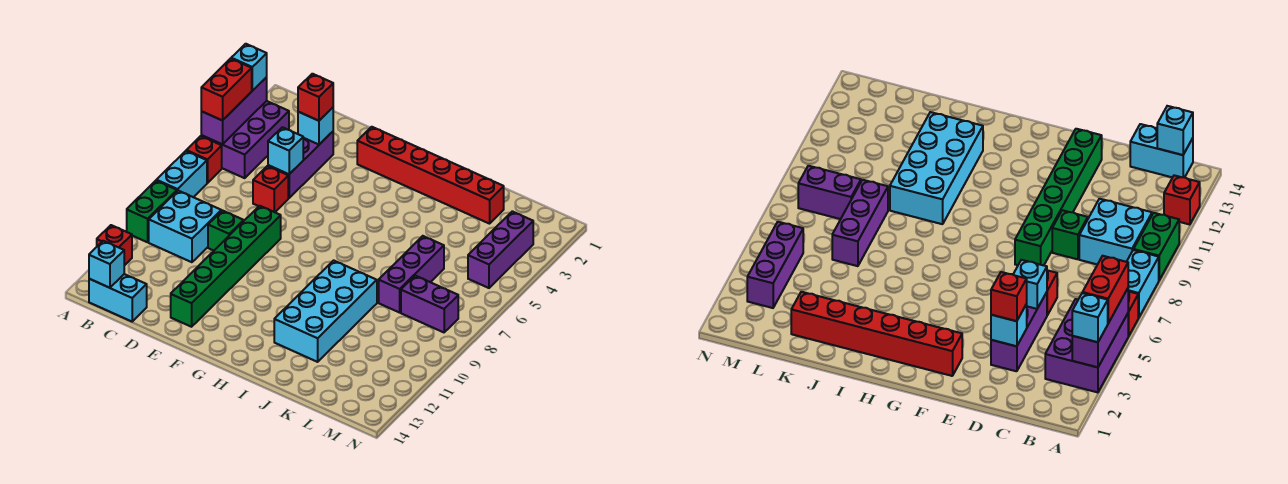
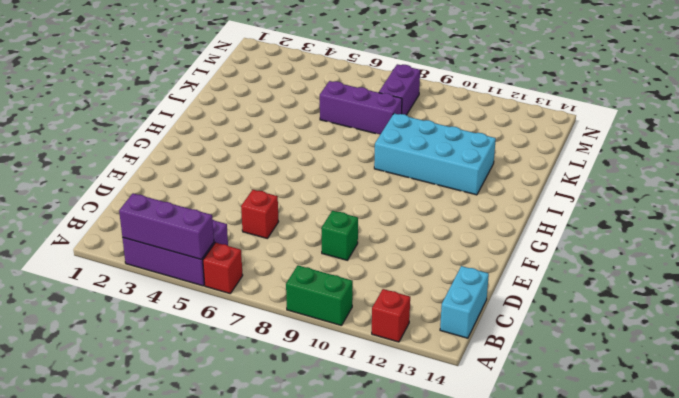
none -> cyan 1x2 brick [156,151,207,197]
none -> cyan 2x2 brick [149,191,221,262]
none -> purple 1x3 brick [268,132,333,198]

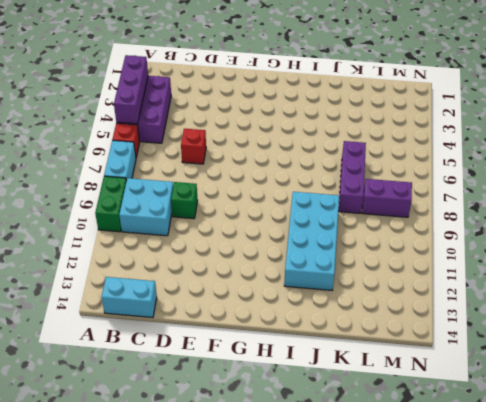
none -> red 1x1 brick [97,225,132,266]
none -> purple 1x3 brick [268,132,333,198]
none -> green 1x6 brick [171,206,281,327]

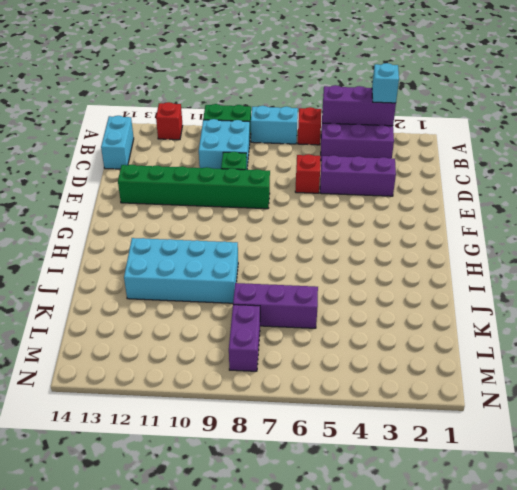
none -> red 1x6 brick [357,127,504,224]
none -> purple 1x3 brick [468,211,533,288]
none -> cyan 1x1 brick [89,241,124,288]

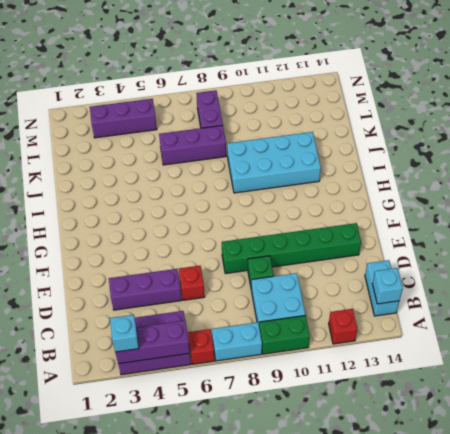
none -> red 1x6 brick [357,127,504,224]
none -> cyan 1x1 brick [298,108,333,145]
none -> cyan 1x1 brick [268,127,303,174]

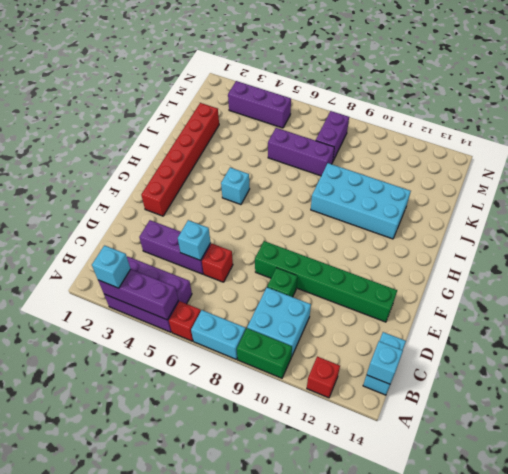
cyan 1x1 brick [221,168,250,205] -> cyan 1x1 brick moved to [298,108,333,145]
none -> red 1x2 brick [201,58,252,121]
none -> red 1x1 brick [298,74,333,121]

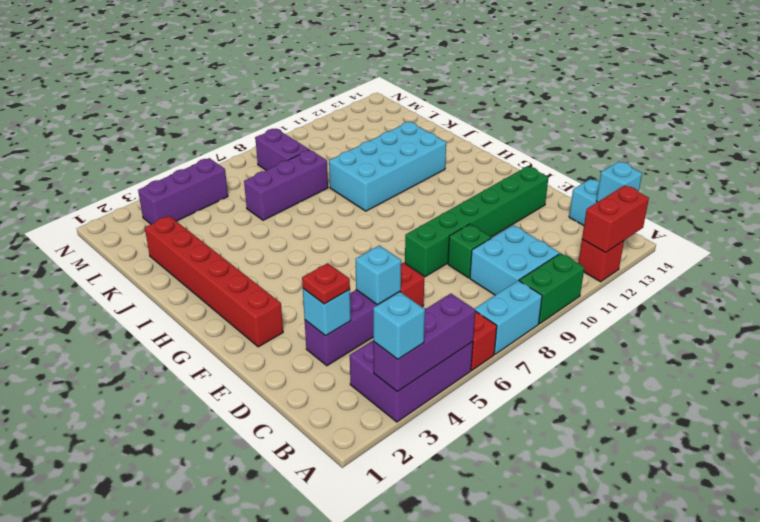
red 1x2 brick [582,185,649,253] -> red 1x2 brick moved to [201,58,252,121]
red 1x1 plate [302,263,350,304] -> red 1x1 brick [298,74,333,121]

